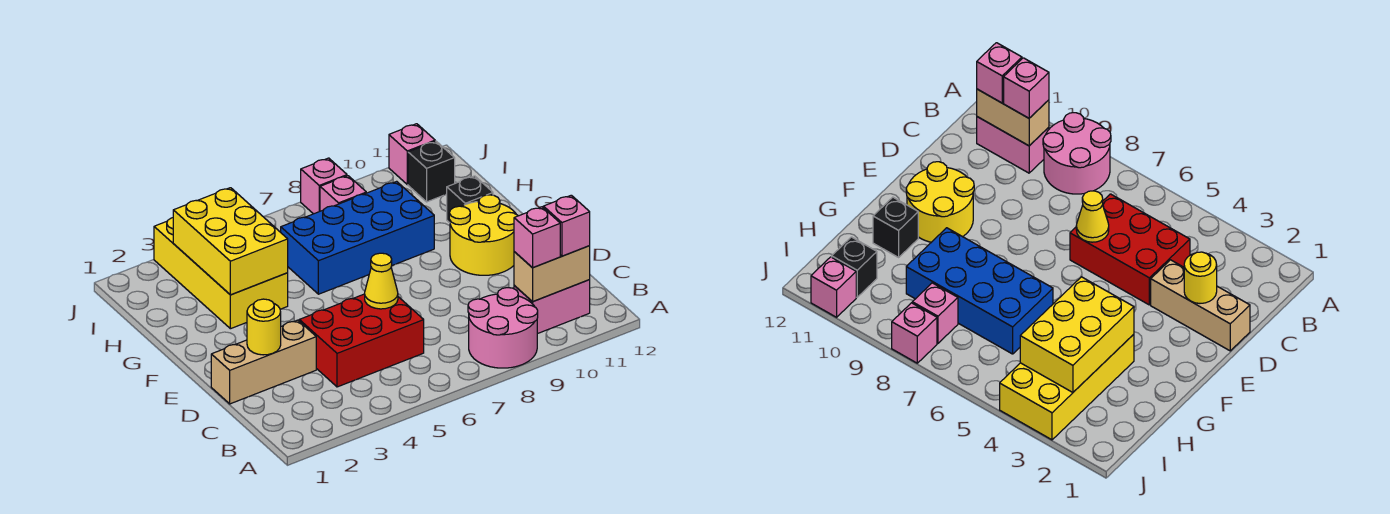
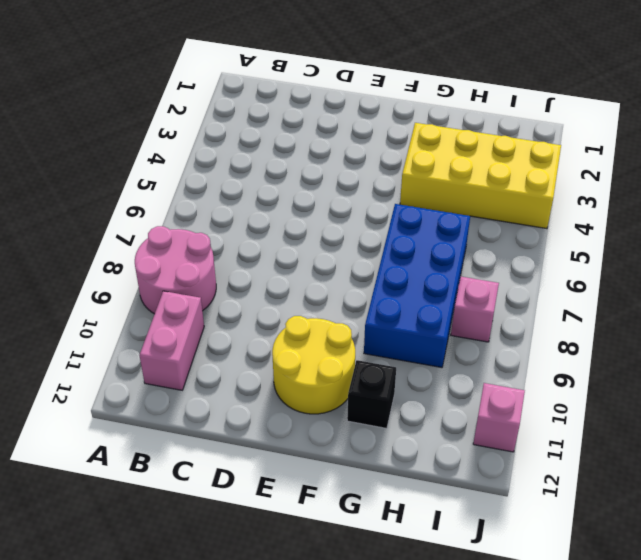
none -> red 2x3 brick [299,294,424,387]
none -> tan 1x3 brick [211,320,316,404]
none -> black 1x1 brick [408,141,455,202]

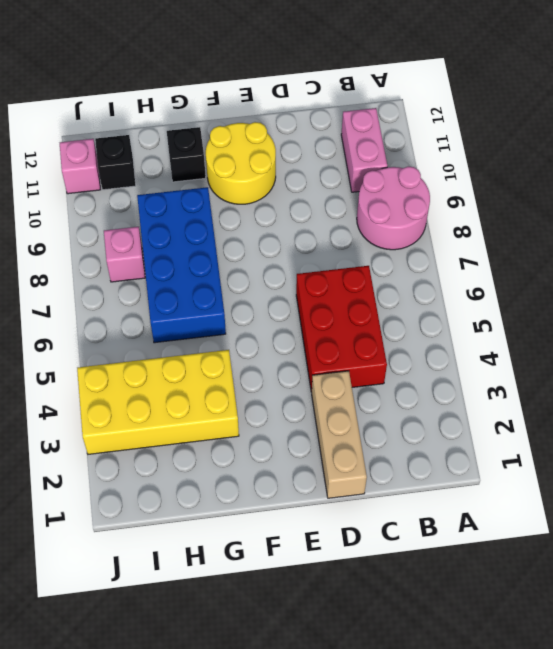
none -> pink 1x1 brick [301,158,347,214]
none -> tan 1x2 brick [514,245,590,302]
none -> yellow 1x1 round brick [247,299,281,355]

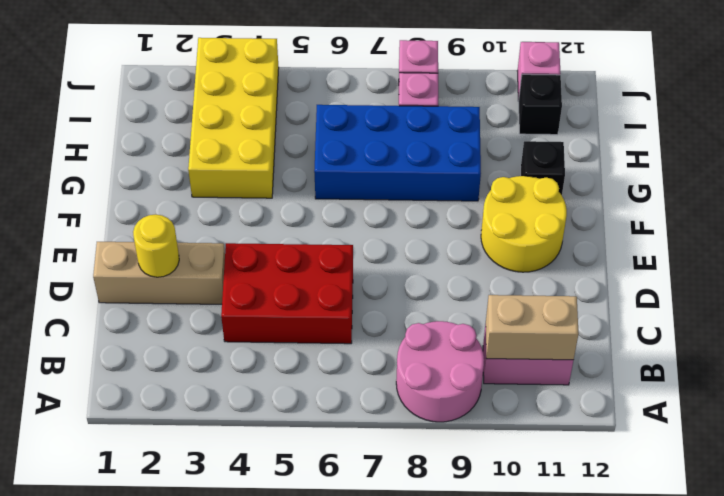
none -> yellow 1x1 cone [365,253,398,309]
none -> yellow 2x3 brick [173,188,288,295]
none -> pink 1x1 brick [514,207,560,268]

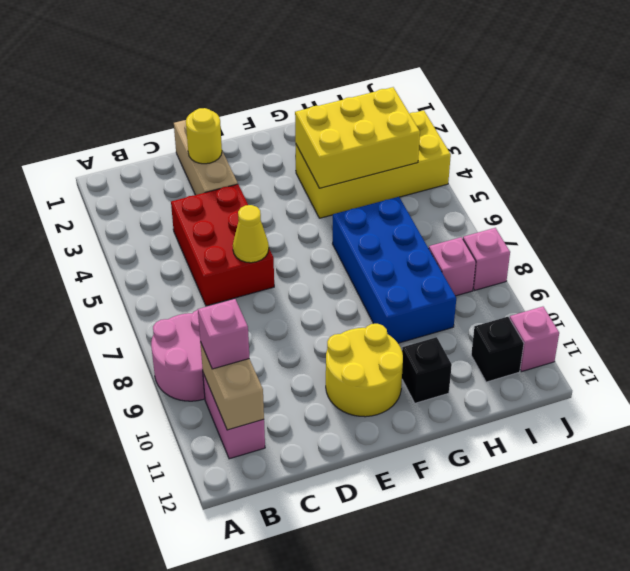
none -> pink 1x1 brick [543,195,590,256]

